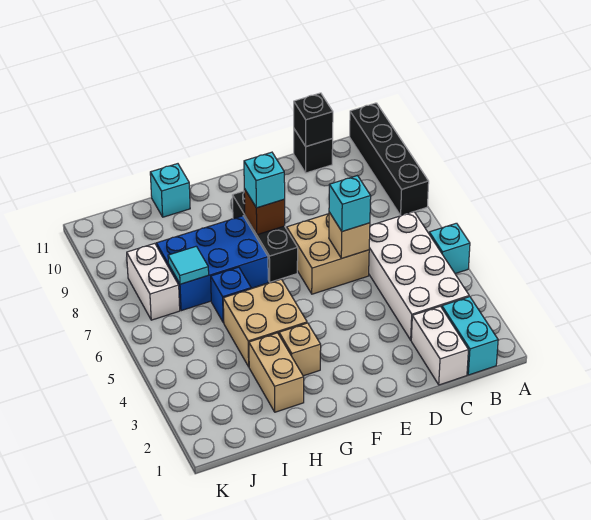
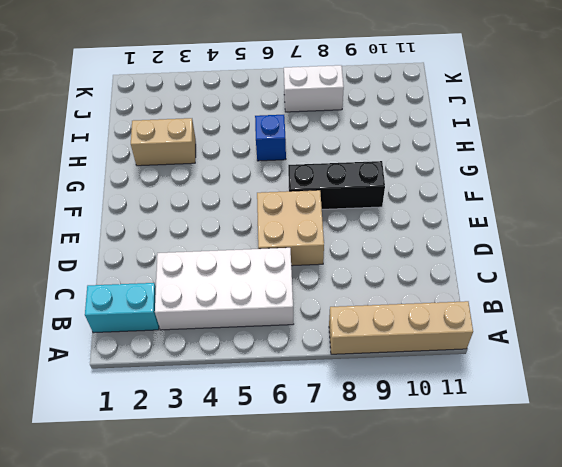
tan 1x4 brick [329,301,473,354] -> black 1x4 brick [350,103,429,216]
none -> cyan 1x1 brick [429,223,470,274]
none -> white 1x2 brick [411,306,468,385]
none -> black 1x1 brick [294,129,333,173]

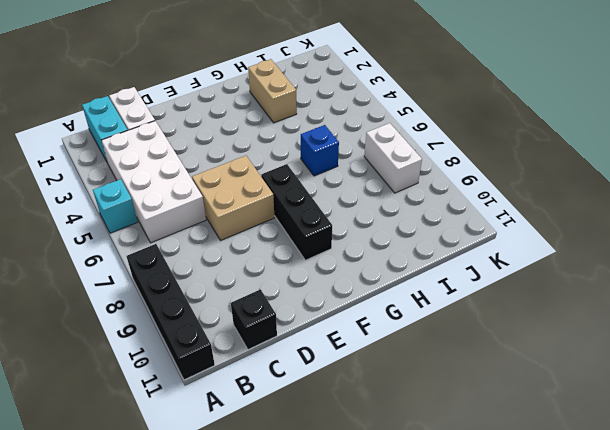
none -> tan 1x1 brick [279,323,321,376]
none -> tan 2x2 brick [223,279,307,367]
none -> blue 2x3 brick [156,216,268,311]

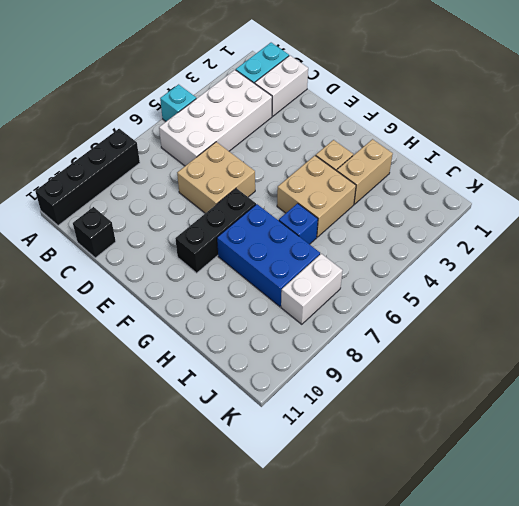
none -> cyan 1x1 brick [150,164,190,217]
none -> black 1x1 brick [294,93,333,146]
none -> tan 1x1 brick [329,212,370,259]

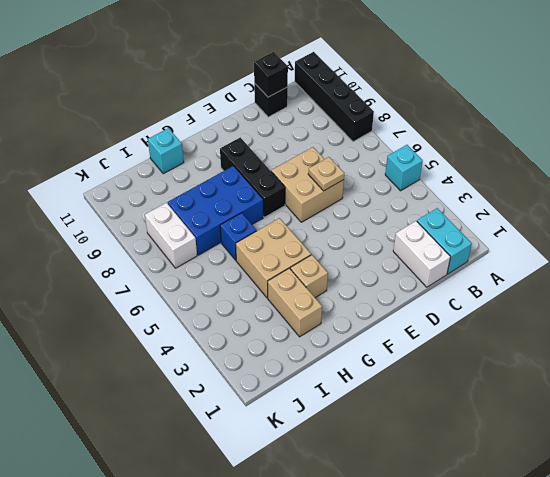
tan 1x1 plate [308,157,344,191] -> tan 1x1 brick [329,212,370,259]
none -> white 2x4 brick [369,212,469,340]
none -> brown 1x1 brick [244,189,285,235]
none -> cyan 1x1 tile [168,246,209,284]

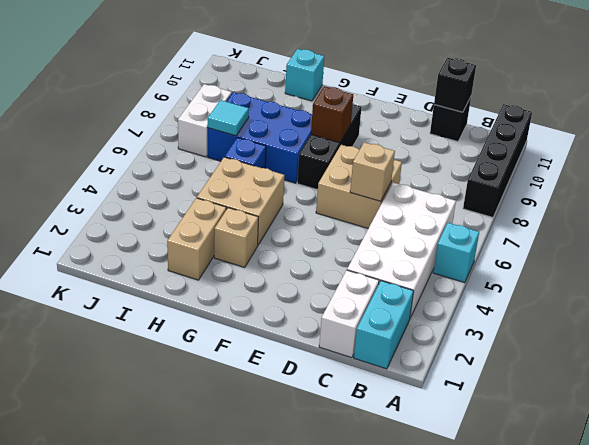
none -> cyan 1x1 brick [329,176,371,231]
none -> cyan 1x1 brick [244,152,285,208]

